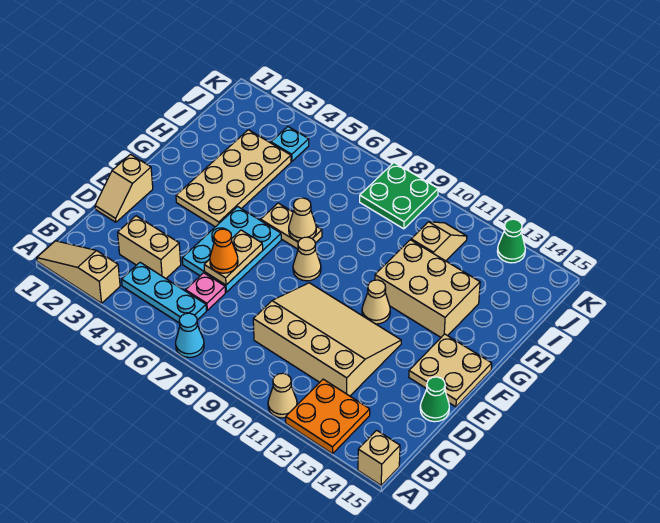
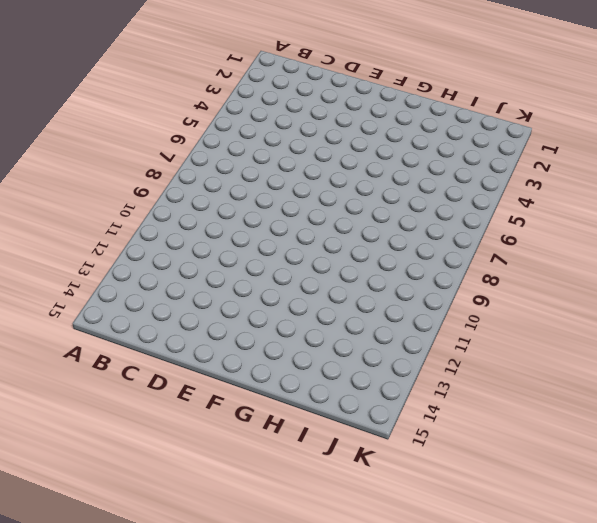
none -> tan 1x3 slope [37,241,120,303]
none -> cyan 1x1 cone [176,313,204,357]
none -> tan 1x1 cone [268,373,297,418]

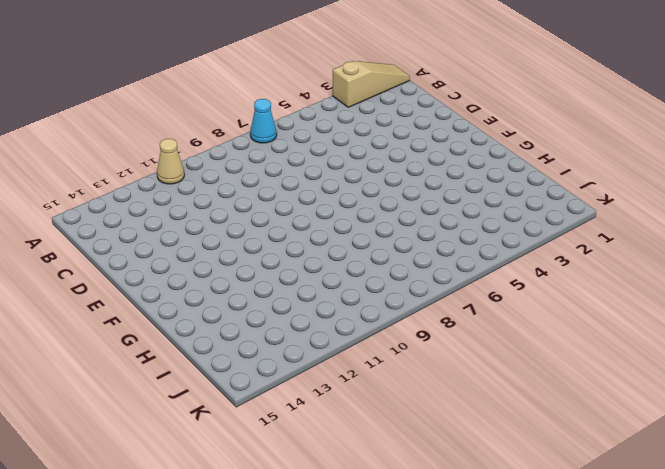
none -> orange 2x2 plate [286,379,370,454]
none -> tan 1x1 brick [358,430,400,485]
none -> cyan 1x3 plate [122,262,206,323]

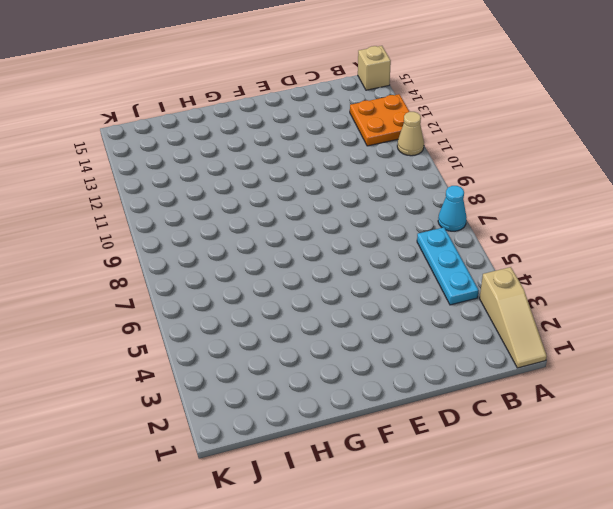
none -> tan 1x2 brick [118,216,181,278]
none -> pink 1x1 plate [186,273,225,310]
none -> tan 3x4 slope [253,283,401,396]

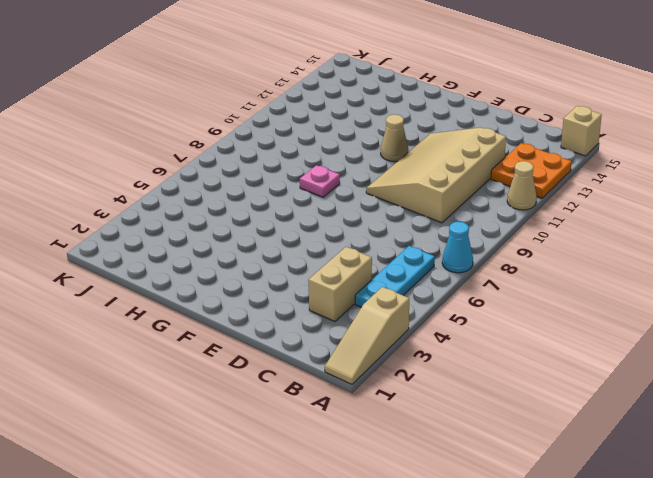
pink 1x1 plate [300,165,340,197] -> pink 1x1 plate moved to [186,273,225,310]
none -> tan 1x2 slope [95,154,153,222]
none -> cyan 2x3 plate [182,207,281,292]
none -> green 1x1 cone [420,377,449,422]

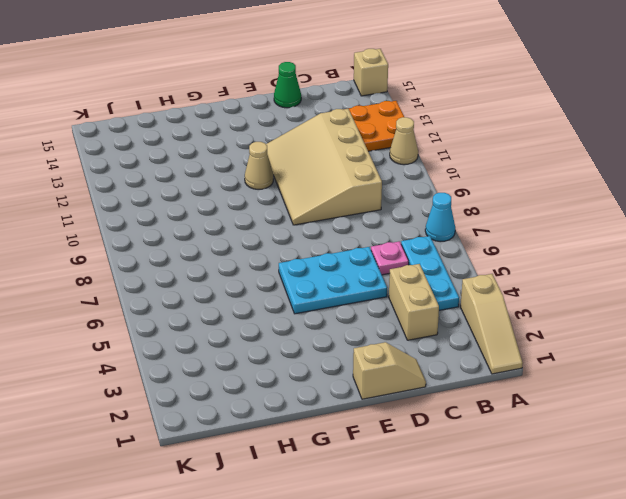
none -> tan 2x2 plate [409,334,492,407]
none -> tan 2x4 plate [176,130,291,227]
none -> tan 1x1 cone [293,237,321,281]

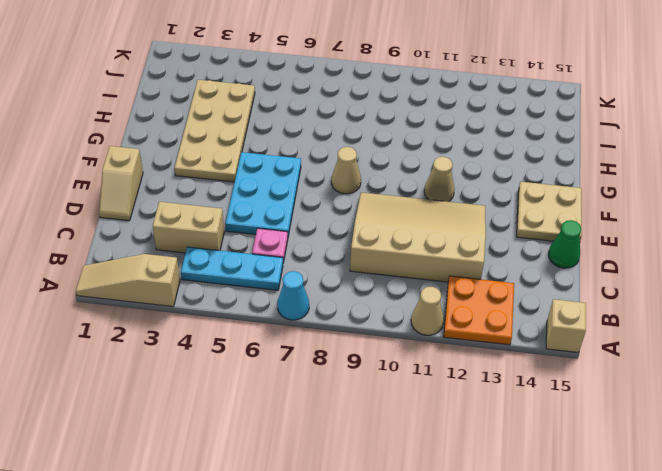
none -> tan 1x2 plate [261,203,322,249]
none -> tan 2x3 brick [375,240,480,337]
none -> tan 1x2 slope [411,222,467,261]

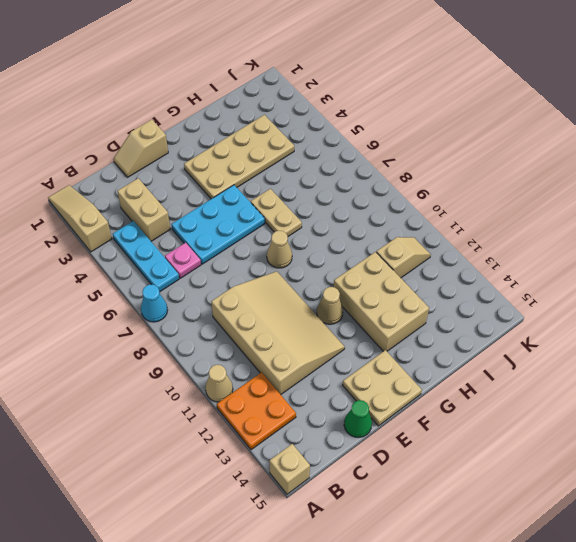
none -> cyan 1x1 plate [271,127,309,161]
none -> green 2x2 plate [360,163,438,229]
none -> green 1x1 cone [497,219,525,263]

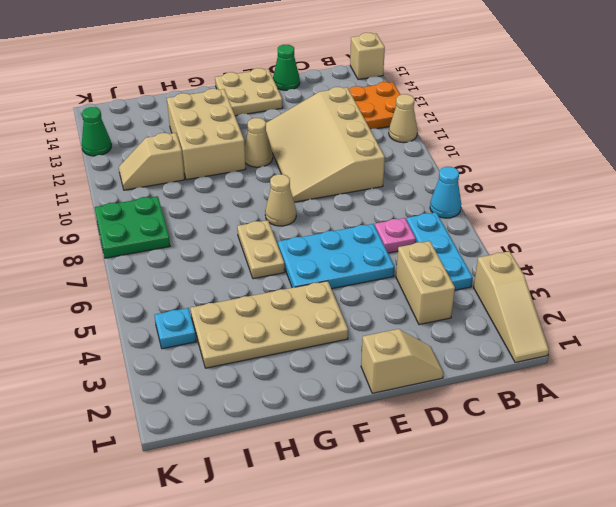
none -> tan 1x2 plate [204,230,263,285]
none -> tan 1x1 cone [289,198,316,241]
none -> orange 1x1 cone [210,229,238,273]

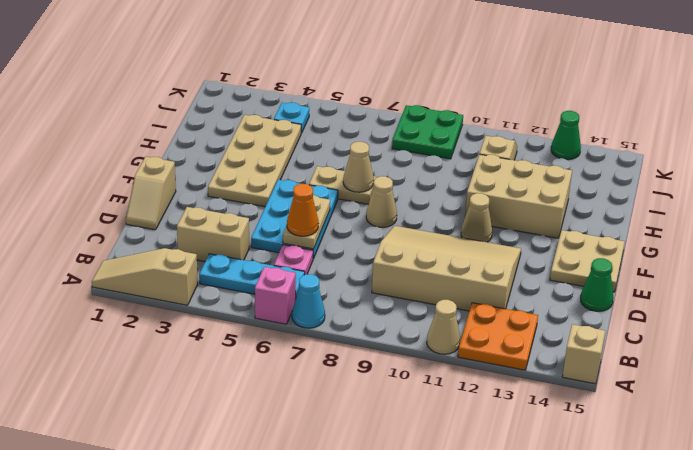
pink 1x1 brick [255,267,296,324] -> none

